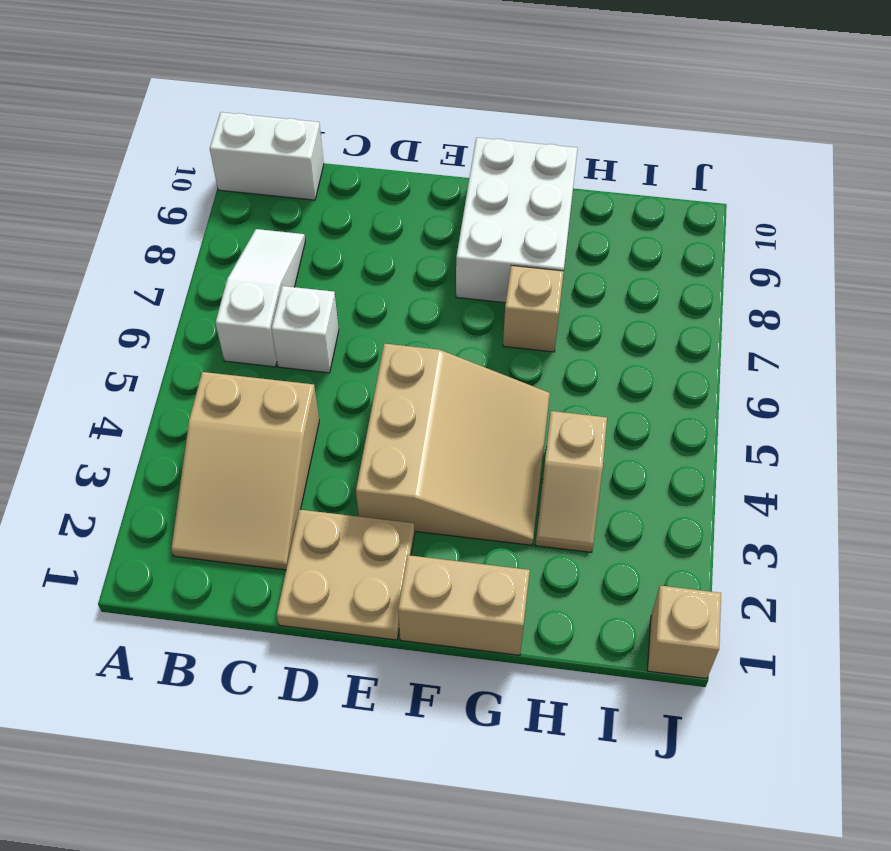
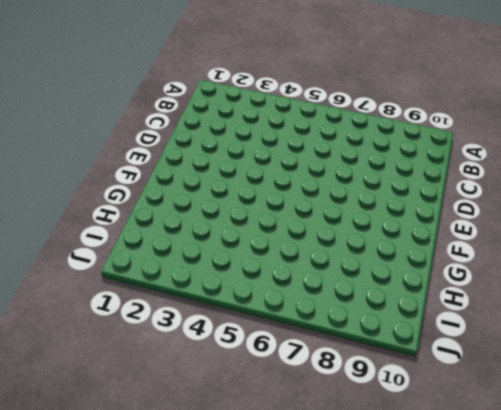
none -> white 1x2 brick [210,112,324,200]
none -> tan 2x3 slope [171,372,319,570]

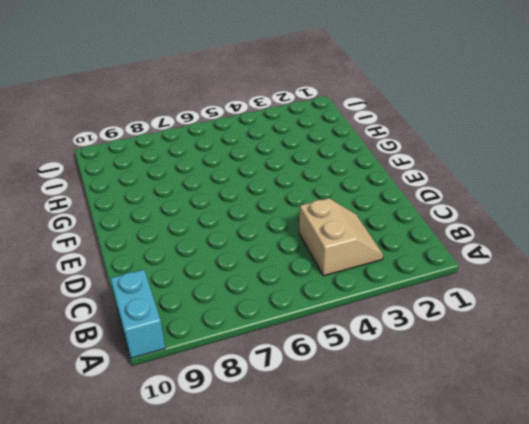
cyan 1x2 brick [111,270,165,358] -> white 1x2 brick [210,112,324,200]
tan 2x2 slope [299,198,383,276] -> tan 2x3 slope [171,372,319,570]
none -> white 1x3 slope [216,229,305,367]
none -> white 1x1 brick [271,286,339,373]

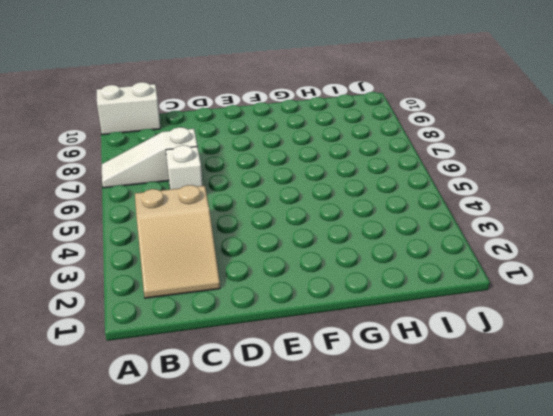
white 1x3 slope [102,127,197,188] -> white 1x3 slope turned to [216,229,305,367]
none -> tan 2x2 plate [277,510,415,640]
none -> tan 3x3 slope [356,344,550,545]

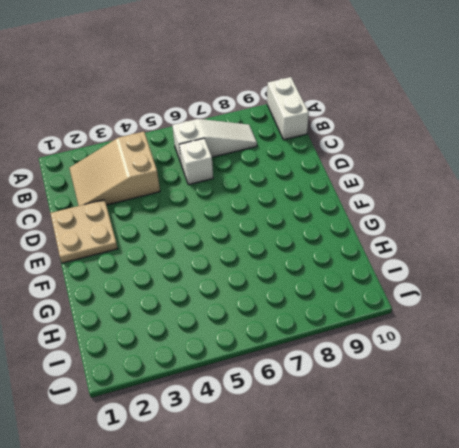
none -> tan 3x3 slope [356,344,550,545]
none -> tan 1x2 brick [398,555,530,655]

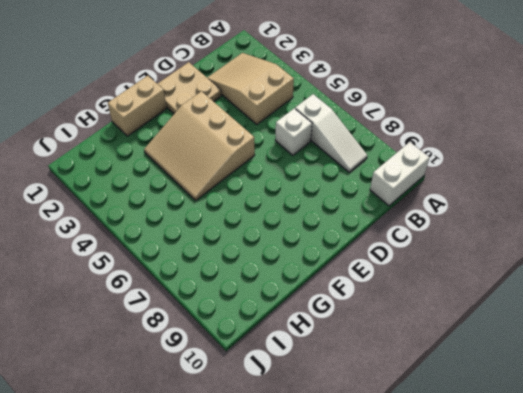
none -> white 2x3 brick [456,138,578,303]
none -> tan 1x1 brick [503,266,564,352]

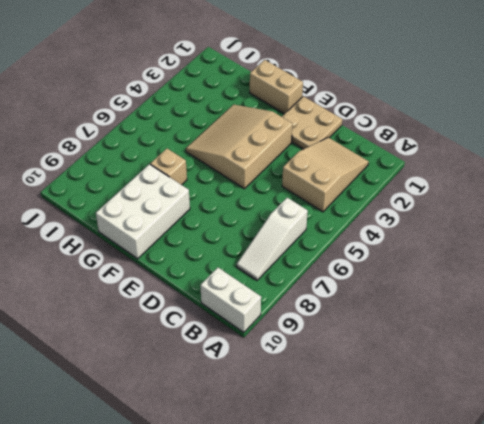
none -> white 1x1 brick [271,286,339,373]
none -> tan 1x2 slope [536,411,607,552]

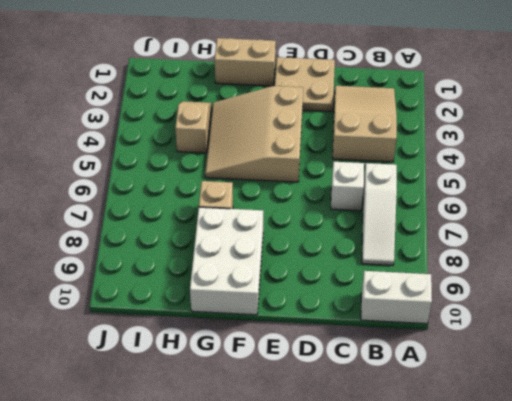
none -> tan 1x1 brick [647,586,721,679]

